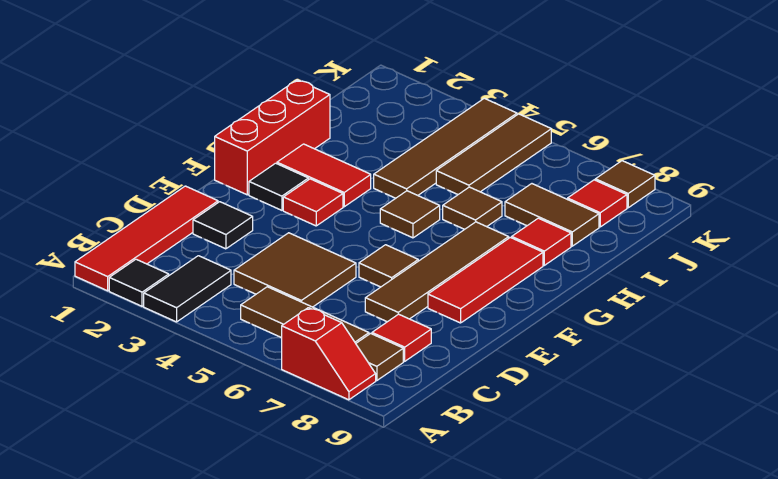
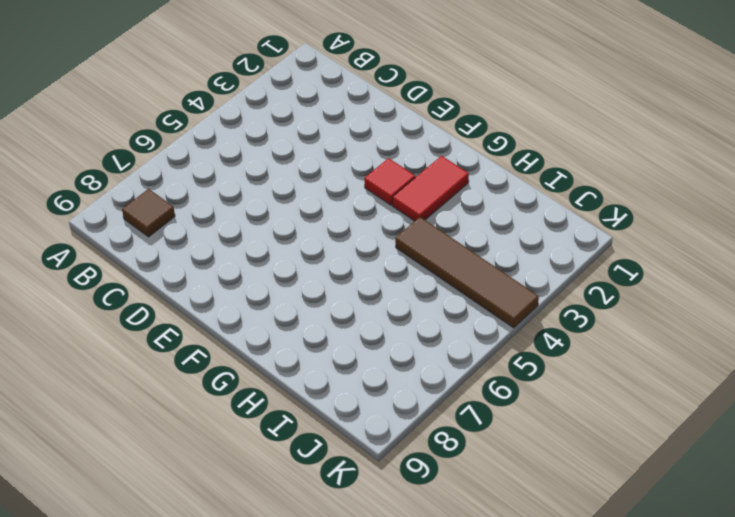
none -> red 1x4 tile [75,186,218,291]
none -> black 1x1 tile [109,259,169,306]
none -> black 1x2 tile [144,256,231,322]

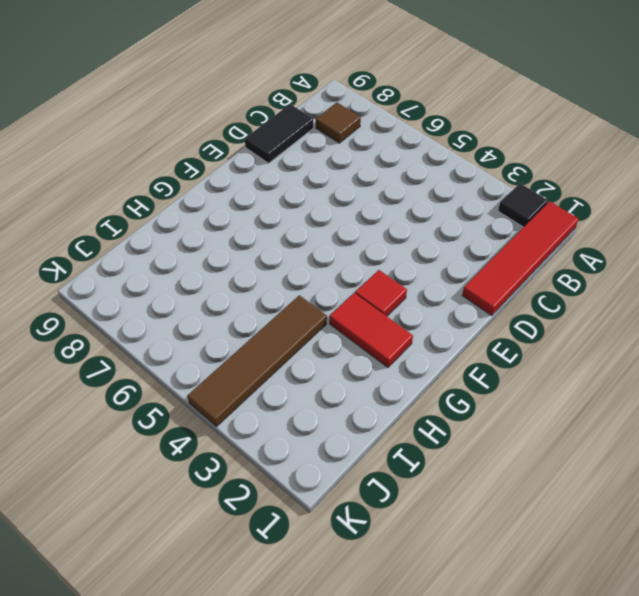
black 1x2 tile [245,104,314,163] -> black 1x2 tile moved to [144,256,231,322]
none -> red 1x2 slope [282,308,376,400]
none -> brown 1x3 tile [241,287,369,343]
none -> brown 2x2 tile [234,233,356,307]

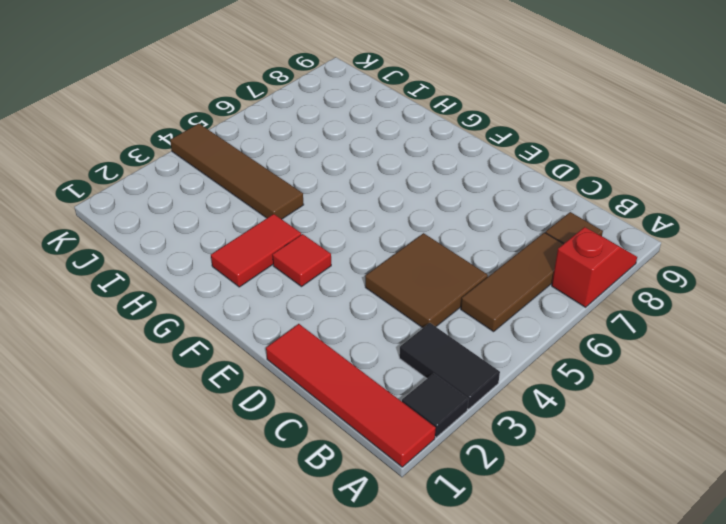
none -> red 1x1 tile [372,314,431,361]
none -> black 1x1 tile [193,202,253,249]
none -> brown 1x4 tile [365,222,509,322]

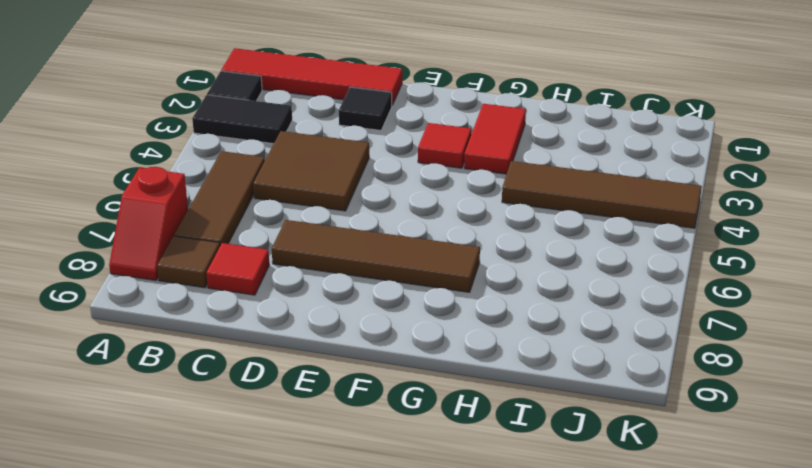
none -> brown 1x1 tile [359,245,418,287]
none -> red 1x3 tile [428,237,543,323]
none -> red 1x3 brick [215,80,330,195]

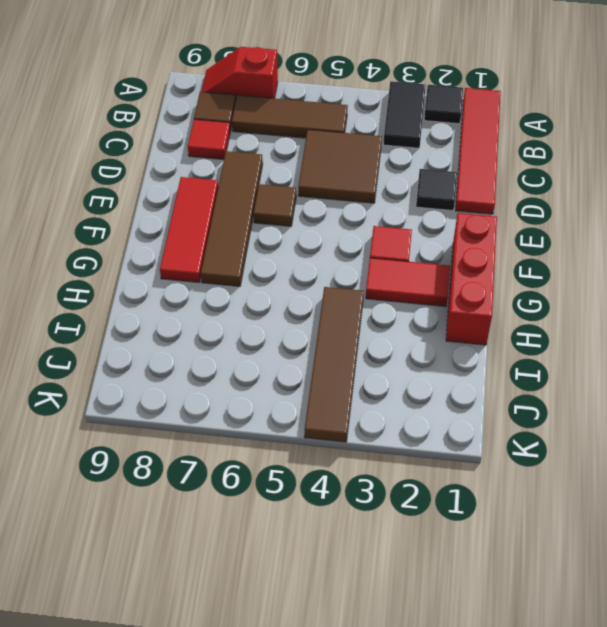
none -> black 1x1 tile [249,163,308,210]
none -> brown 1x1 tile [380,191,440,238]
none -> brown 1x1 tile [443,187,502,229]

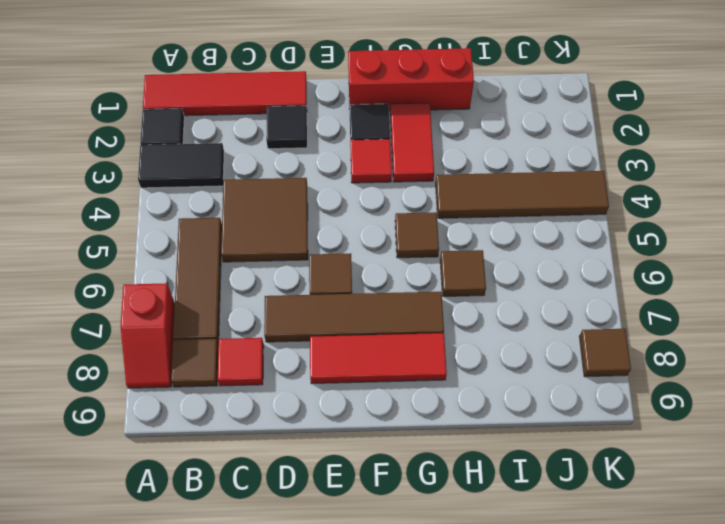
none -> red 1x1 tile [512,218,571,265]
none -> brown 1x3 tile [436,114,551,194]
none -> brown 1x2 tile [505,184,599,246]

